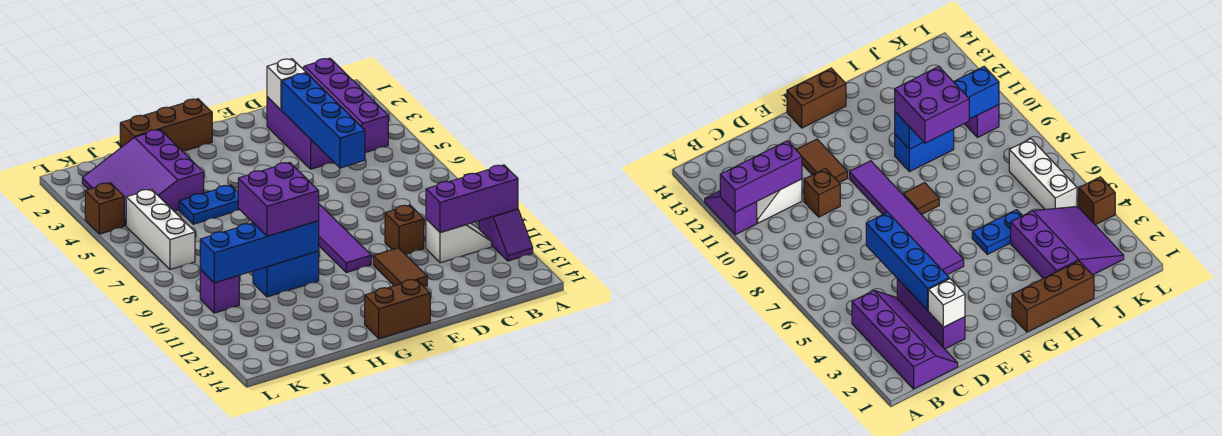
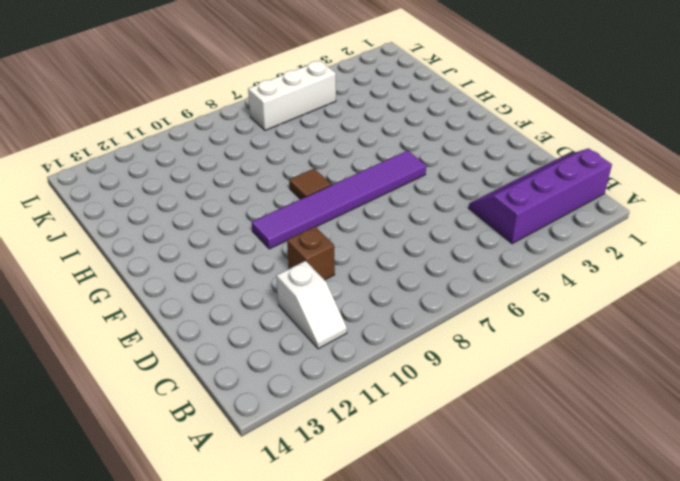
none -> purple 1x2 slope [479,209,533,261]
none -> purple 1x3 brick [267,97,333,169]
none -> brown 1x2 tile [373,248,427,287]

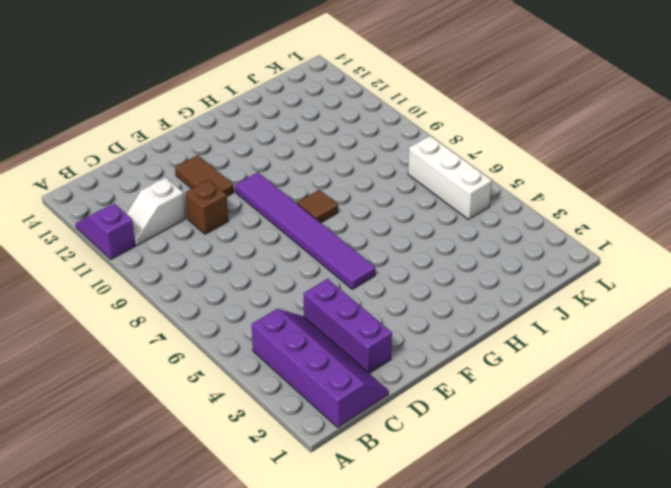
none -> brown 1x2 brick [365,279,430,339]
none -> brown 1x3 brick [120,99,212,151]
none -> blue 1x2 plate [179,185,240,224]

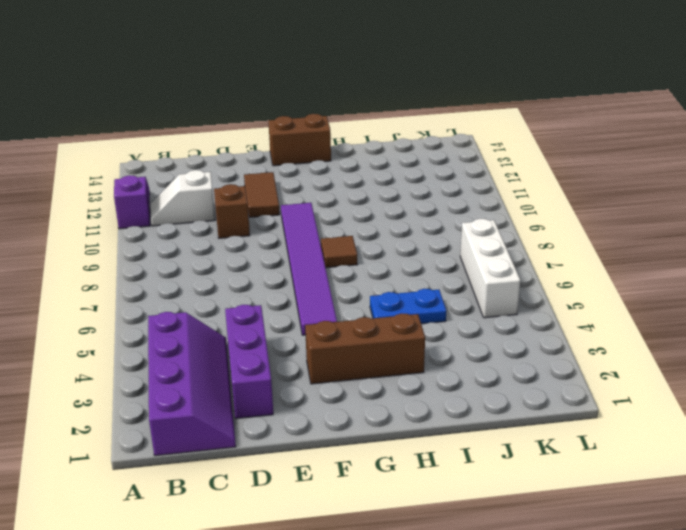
brown 1x3 brick [305,313,425,384] -> brown 1x3 brick moved to [120,99,212,151]
none -> blue 1x2 brick [253,251,319,297]
none -> purple 3x3 slope [82,130,204,226]
none -> purple 1x1 brick [200,270,239,313]

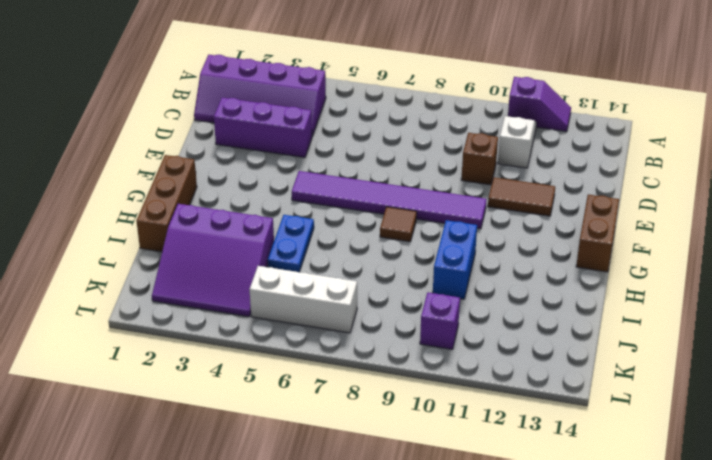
none -> brown 1x1 brick [85,183,124,234]
none -> purple 1x3 brick [426,165,518,233]
none -> white 1x1 brick [267,59,306,110]

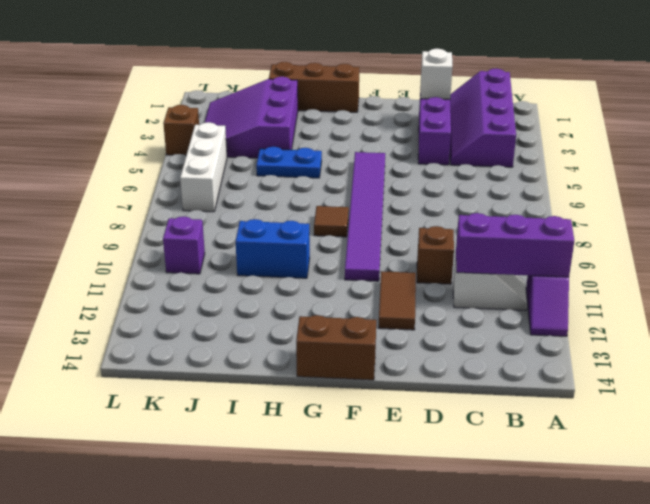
none -> blue 1x4 brick [282,73,365,168]
none -> blue 1x4 brick [200,221,319,283]
none -> purple 2x2 brick [238,162,319,236]

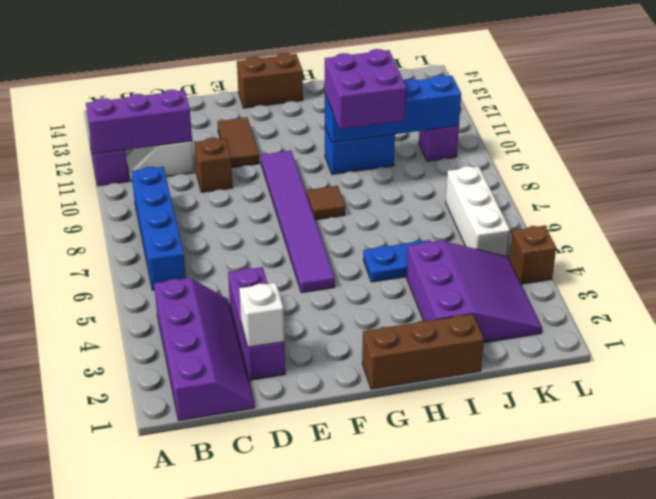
blue 1x4 brick [131,167,186,290] -> blue 1x4 brick moved to [282,73,365,168]

